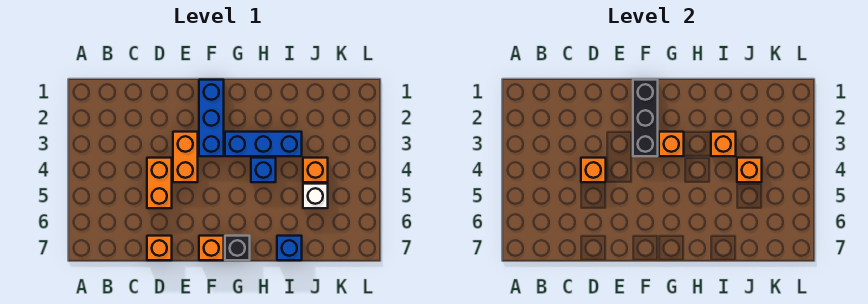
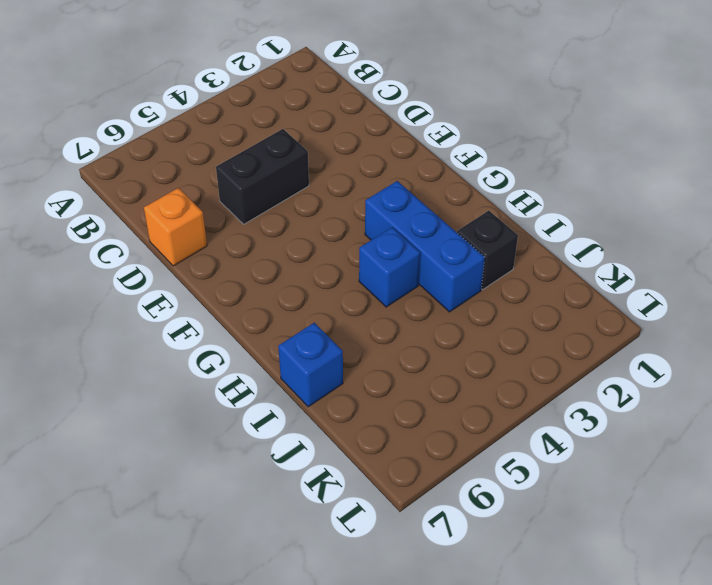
black 1x2 brick [216,129,309,224] -> orange 1x2 brick [147,158,172,208]
black 1x1 brick [457,211,518,290] -> black 1x1 brick moved to [225,236,250,260]
none -> orange 1x2 brick [173,132,198,182]
none -> blue 1x3 brick [199,80,224,156]
none -> orange 1x1 brick [199,236,224,260]

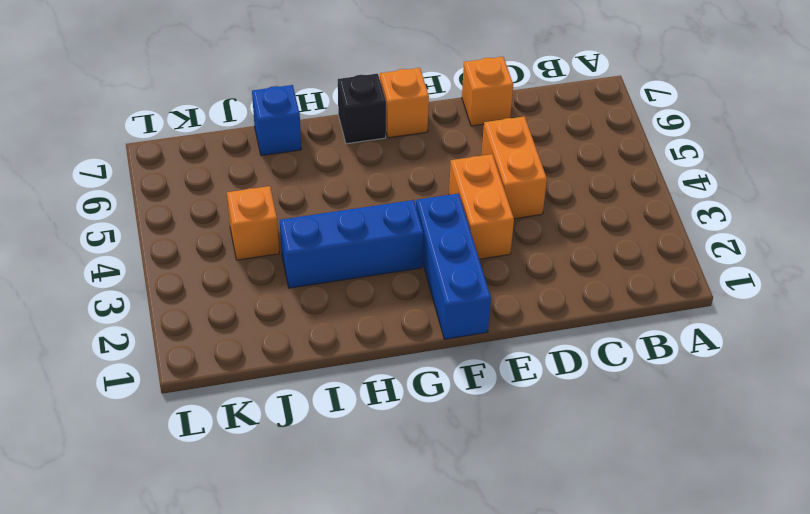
none -> blue 1x1 brick [251,158,276,182]
none -> white 1x1 brick [303,184,328,208]
none -> orange 1x1 brick [581,158,606,182]

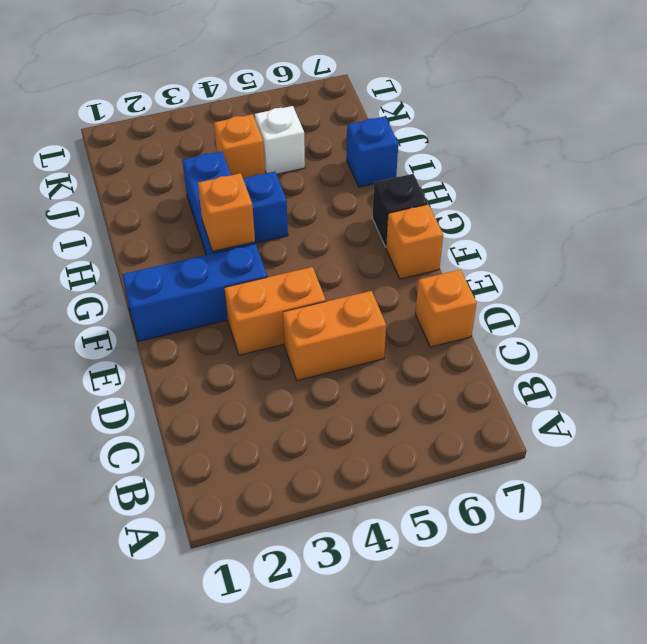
none -> orange 1x1 brick [581,158,606,182]
none -> black 1x3 brick [633,80,658,156]
none -> orange 1x1 brick [711,132,736,156]

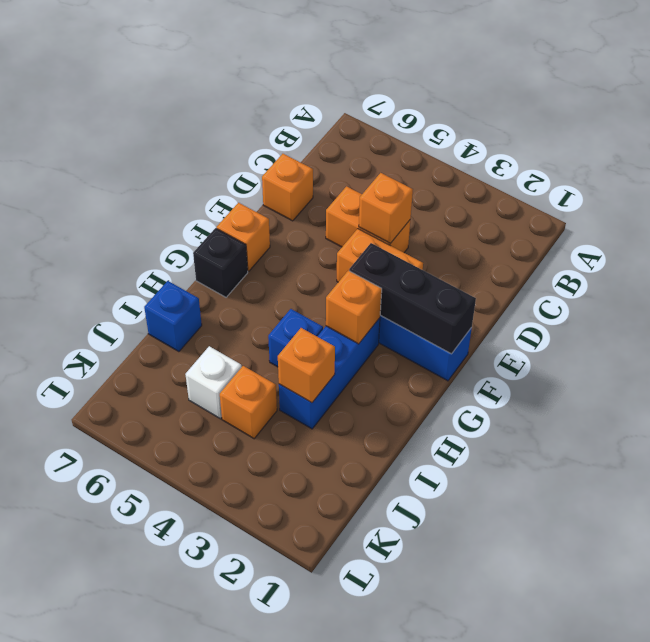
none -> orange 1x1 brick [737,158,762,182]

